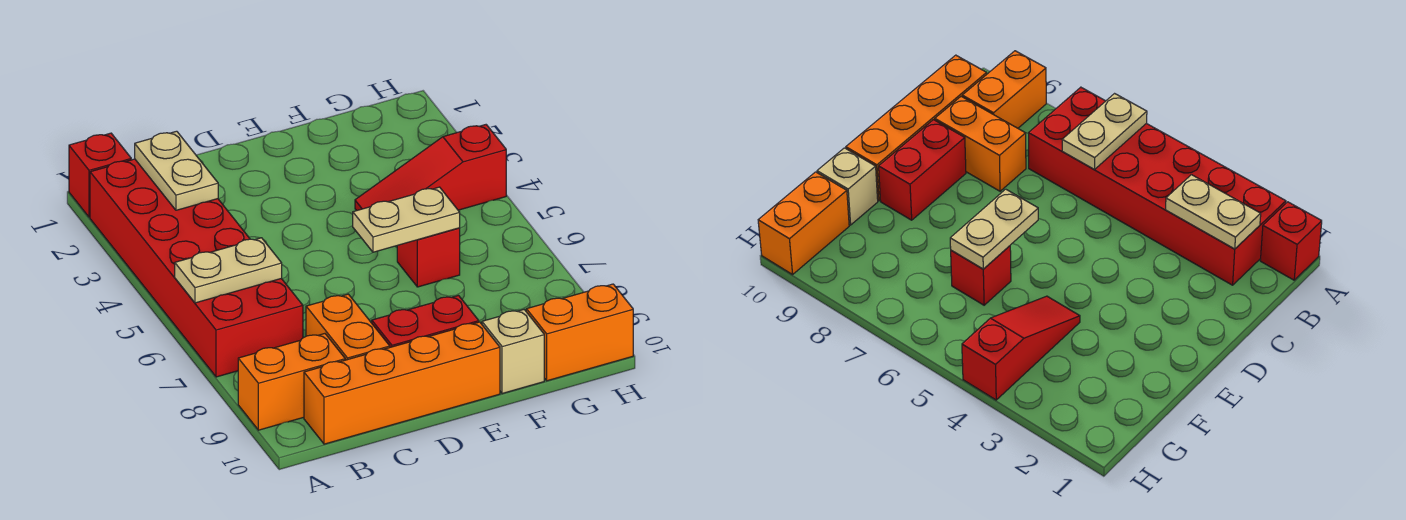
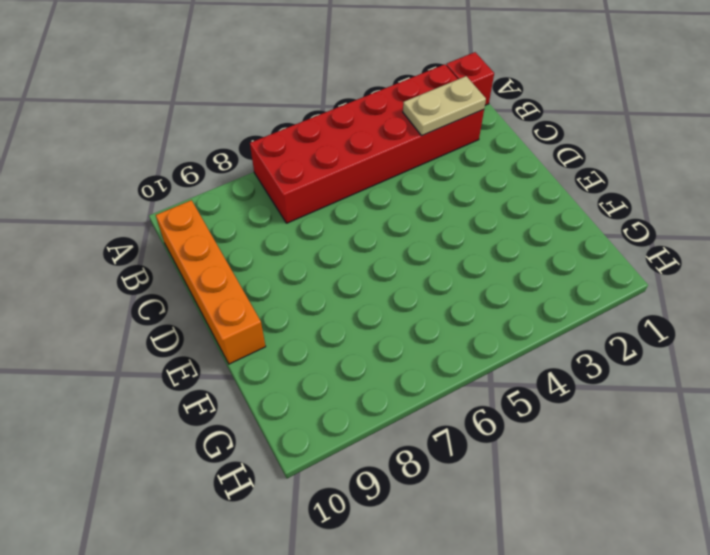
none -> orange 1x2 brick [238,334,345,430]
none -> orange 1x2 brick [306,294,390,360]
none -> red 1x2 brick [372,295,479,347]

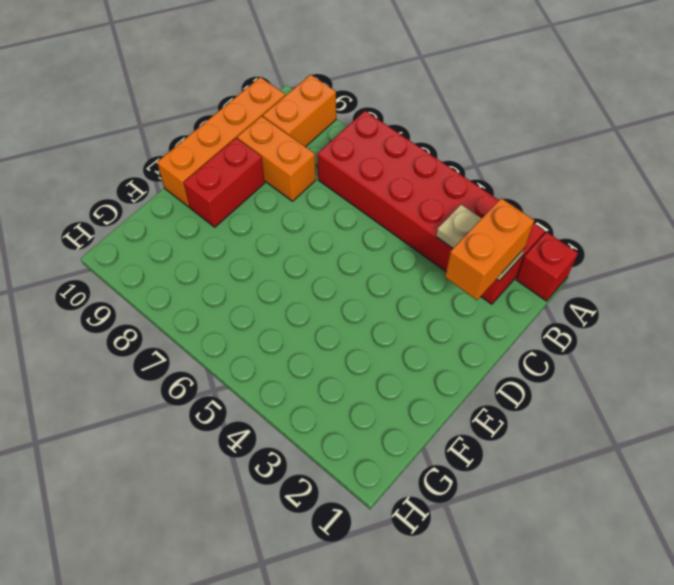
orange 1x2 brick [445,198,534,300] -> orange 1x2 brick moved to [526,284,633,381]
none -> red 1x3 slope [355,125,506,211]
none -> red 1x1 brick [397,228,460,287]
none -> tan 1x1 brick [482,310,544,394]

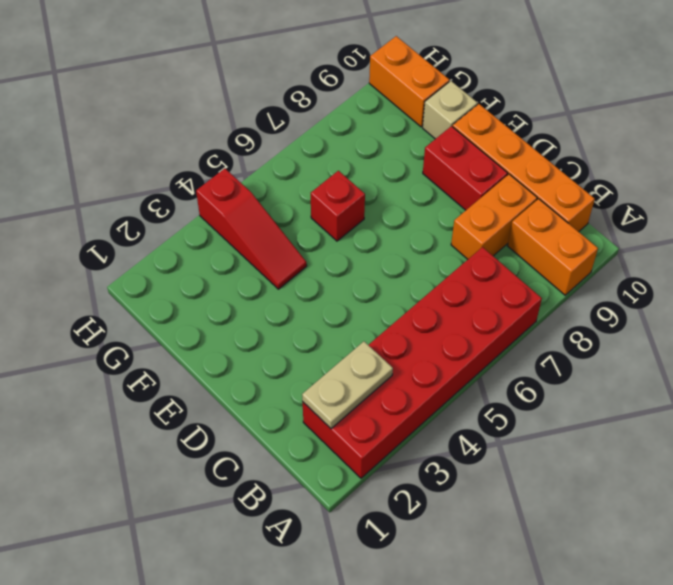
none -> red 1x1 brick [69,133,131,217]
none -> tan 1x2 plate [175,238,282,303]
none -> tan 1x2 plate [353,187,460,252]

